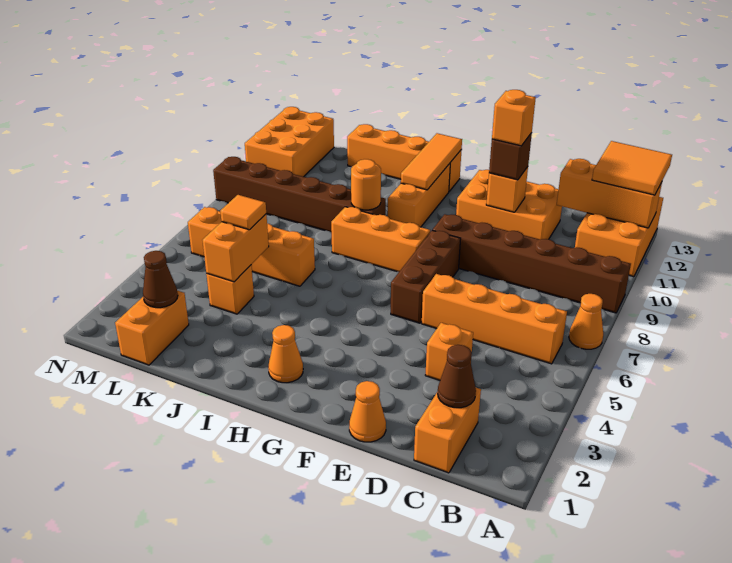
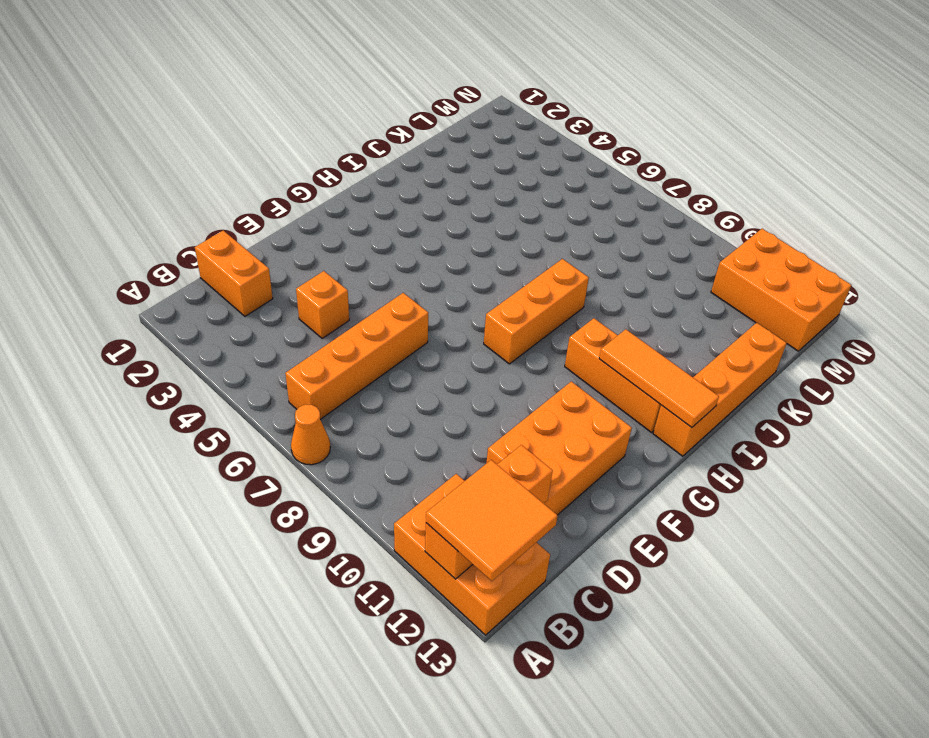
none -> brown 1x6 brick [433,214,631,313]
none -> orange 1x1 cone [349,381,386,442]
none -> brown 1x3 brick [391,230,461,323]

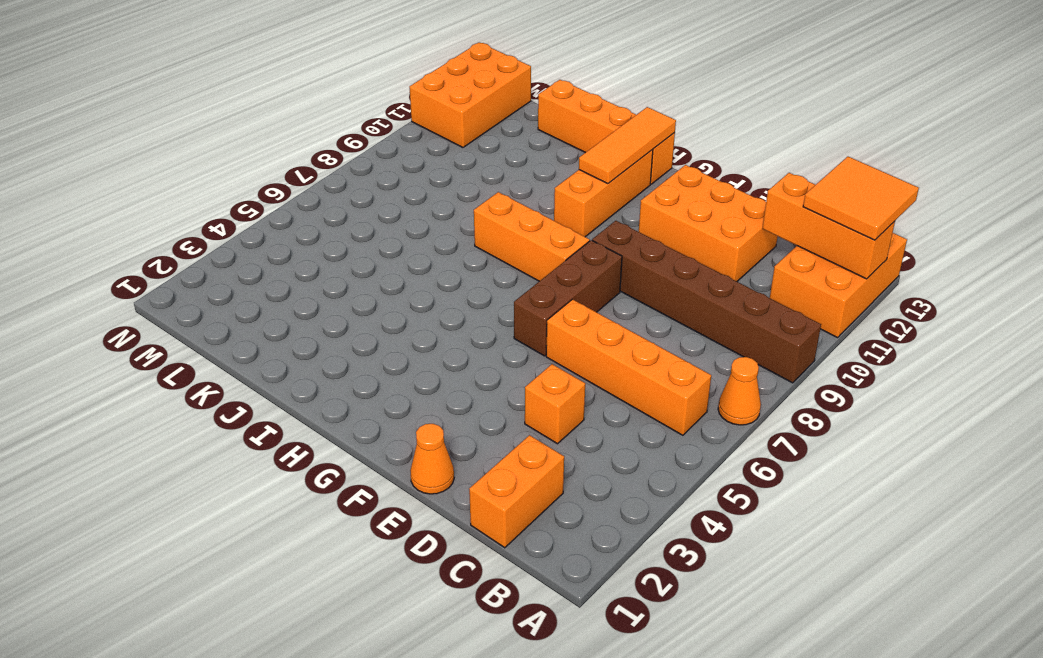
none -> orange 1x1 cone [268,325,303,383]
none -> brown 1x6 brick [213,157,386,232]
none -> orange 1x4 brick [188,207,315,286]

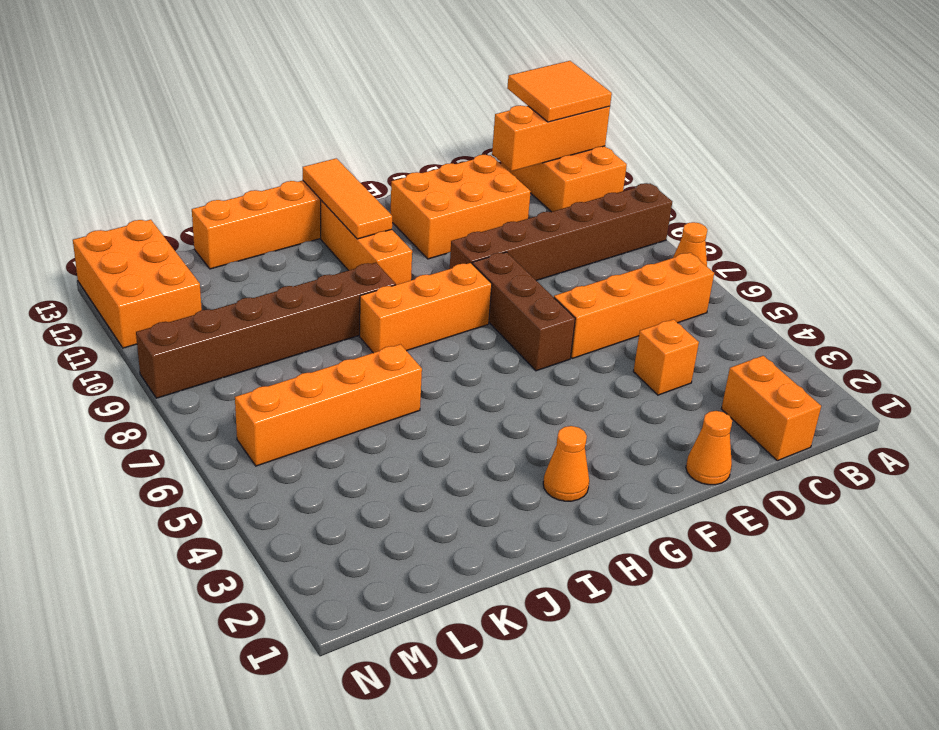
none -> orange 1x1 brick [206,265,254,314]
none -> orange 1x2 brick [115,291,189,365]
none -> brown 1x1 cone [438,345,476,408]

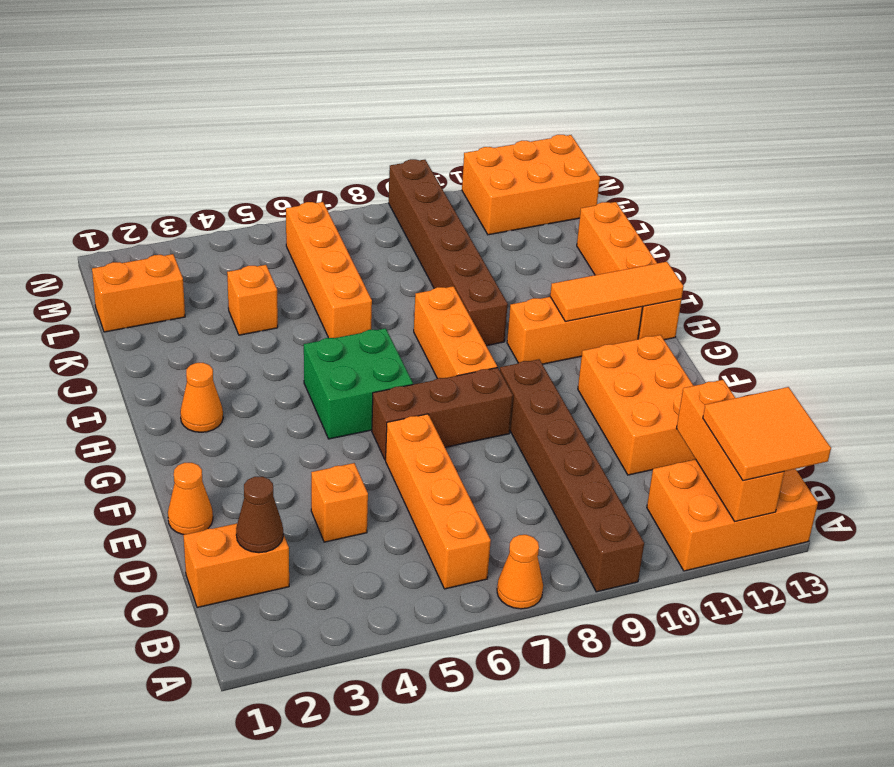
green 2x2 brick [304,328,413,439] -> none
none -> orange 1x1 brick [486,167,528,212]
none -> orange 1x1 round brick [351,159,381,210]
none -> orange 1x2 brick [203,214,269,282]

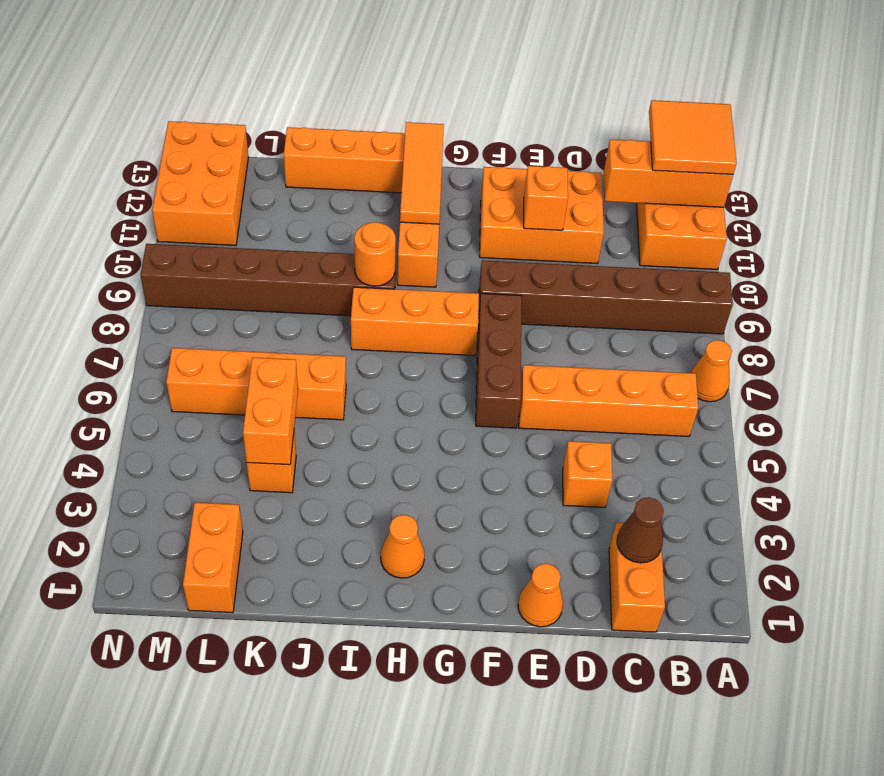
none -> brown 1x1 cone [143,251,178,308]
none -> brown 1x1 brick [489,133,532,180]
none -> orange 1x1 tile [220,195,266,230]

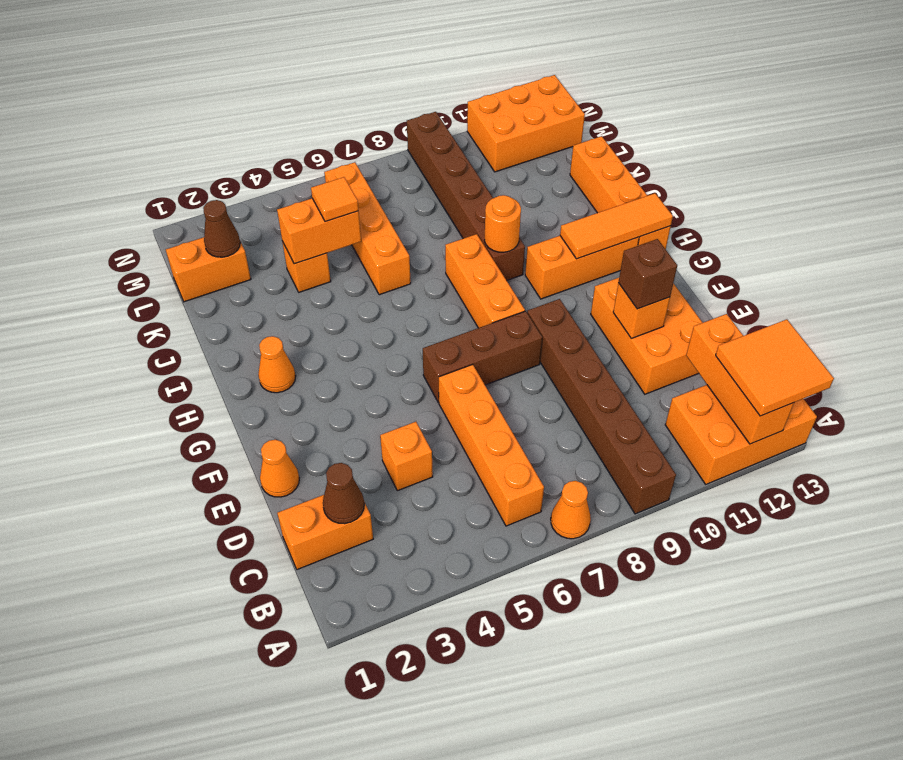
none -> orange 1x1 brick [492,90,536,146]

